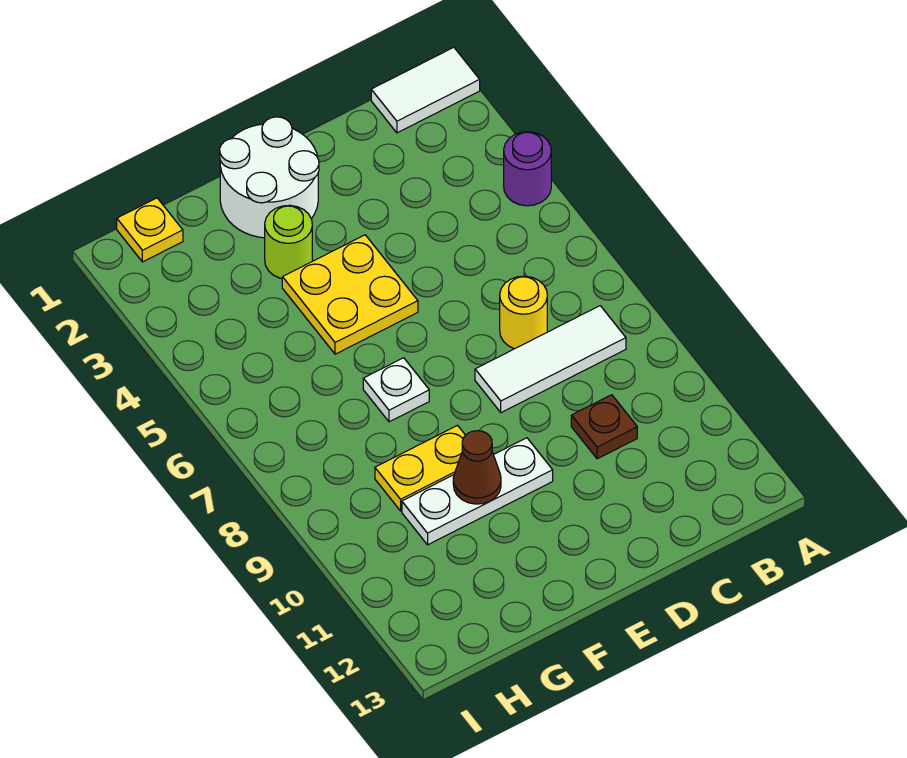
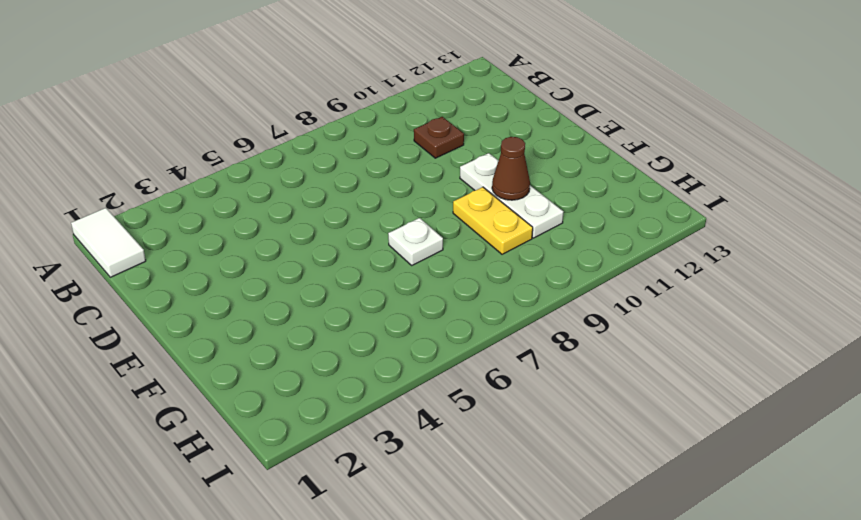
none -> purple 1x1 round brick [504,132,551,206]
none -> white 1x3 tile [475,306,626,413]
none -> yellow 1x1 round brick [500,276,547,349]

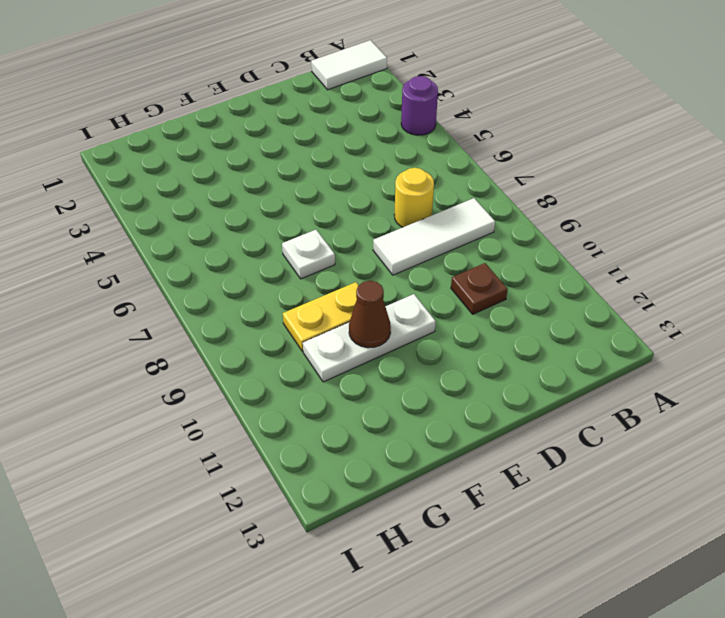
none -> white 2x2 round brick [220,117,319,238]
none -> yellow 2x2 plate [282,235,418,354]
none -> lime 1x1 round brick [265,205,312,278]

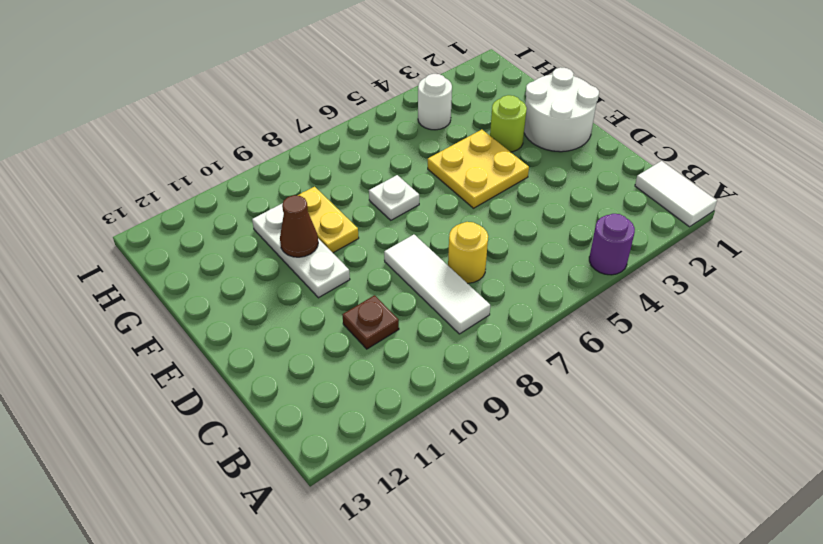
white 1x1 round brick [418,74,452,130] -> none
none -> yellow 1x1 plate [117,198,183,262]

